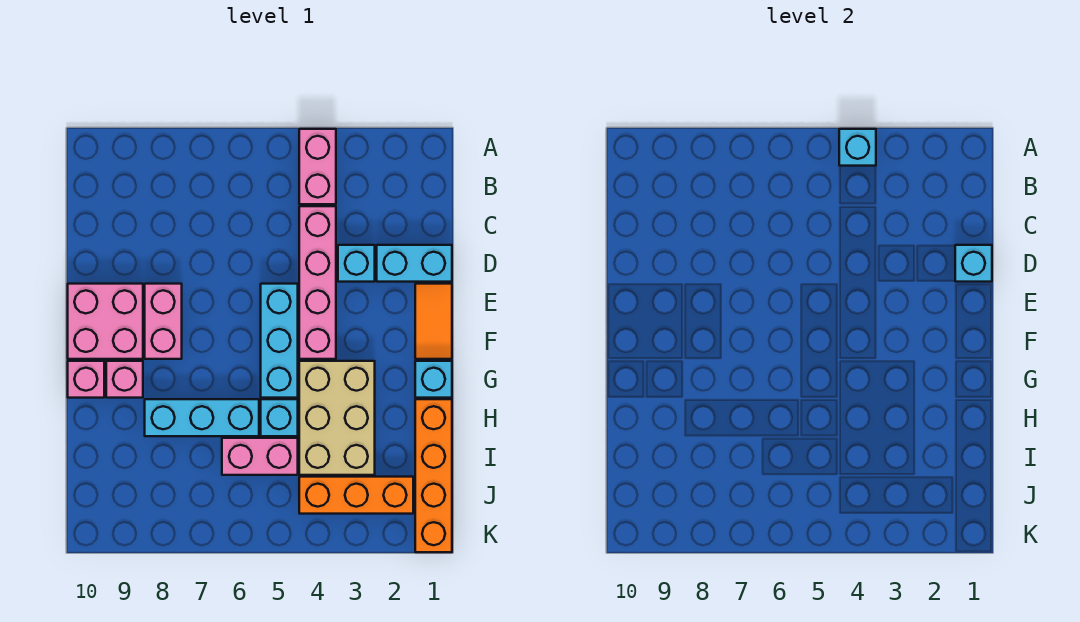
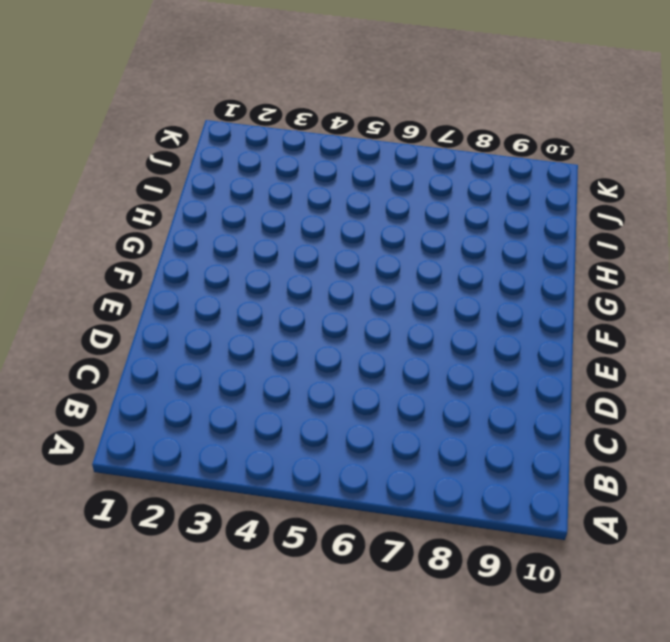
none -> pink 1x2 brick [299,129,336,204]
none -> pink 1x4 brick [299,206,336,359]
none -> cyan 1x2 brick [377,245,452,282]

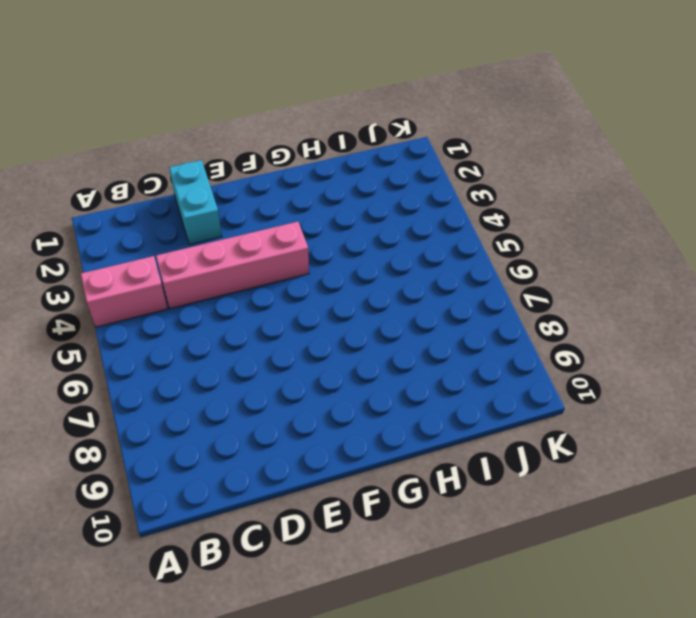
none -> cyan 1x1 brick [338,245,375,282]
none -> orange 1x2 tile [415,284,452,359]
none -> cyan 1x3 brick [261,284,298,398]

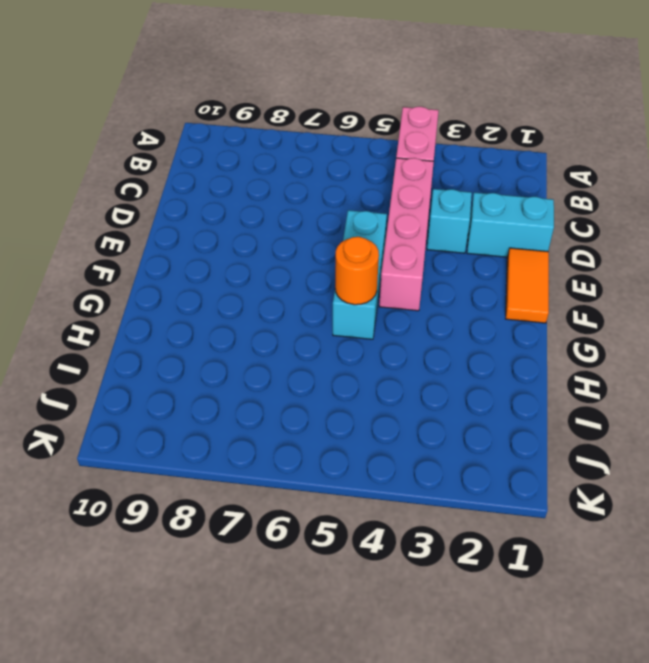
orange 1x1 round brick [335,237,379,305] -> none
none -> pink 1x2 brick [145,284,182,359]
none -> pink 2x2 brick [68,284,143,359]
none -> cyan 1x1 brick [415,361,452,398]

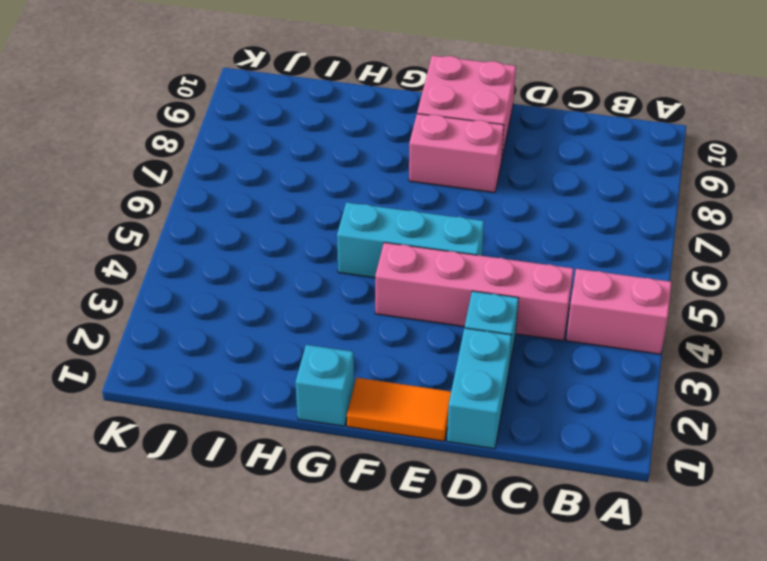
none -> tan 2x3 brick [299,361,375,475]
none -> pink 1x1 brick [106,361,143,398]
none -> pink 1x1 brick [68,361,104,398]

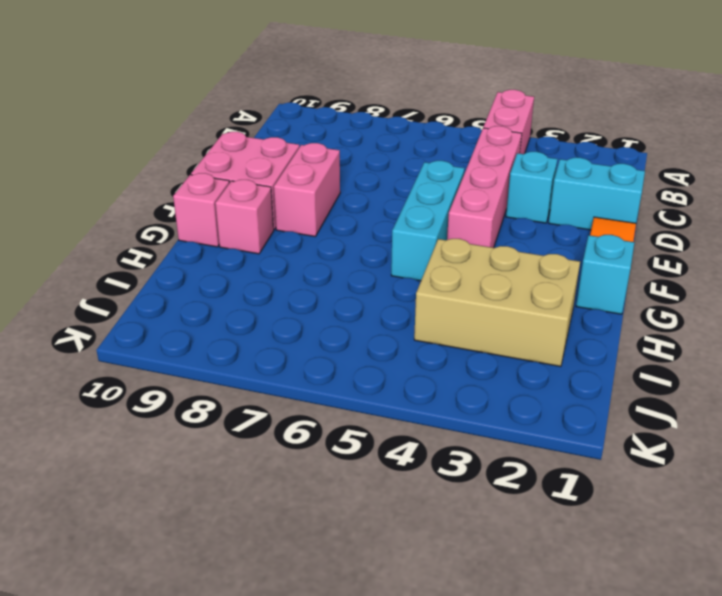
tan 2x3 brick [414,239,580,367] -> tan 2x3 brick turned to [299,361,375,475]
none -> orange 1x4 brick [415,399,452,552]
none -> cyan 1x1 brick [261,399,298,436]
none -> cyan 1x3 brick [145,399,259,436]

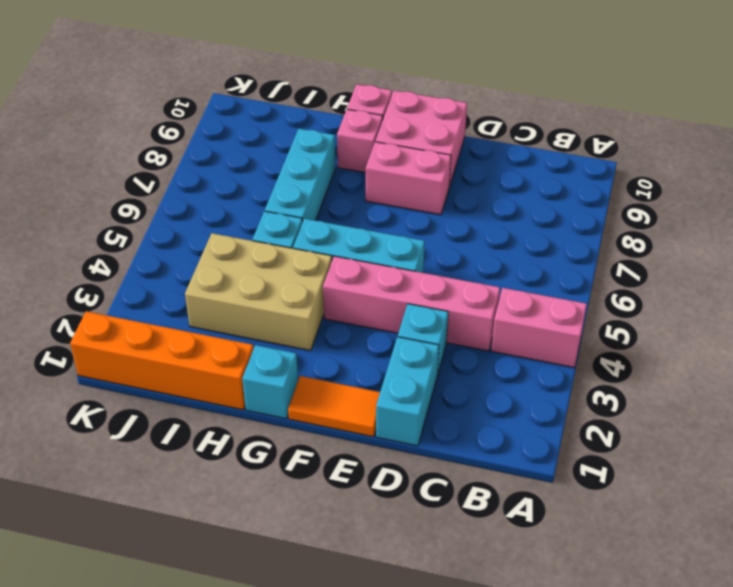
none -> pink 1x2 brick [222,438,298,475]
none -> orange 1x3 brick [299,477,413,514]
none -> cyan 1x1 brick [839,129,876,166]

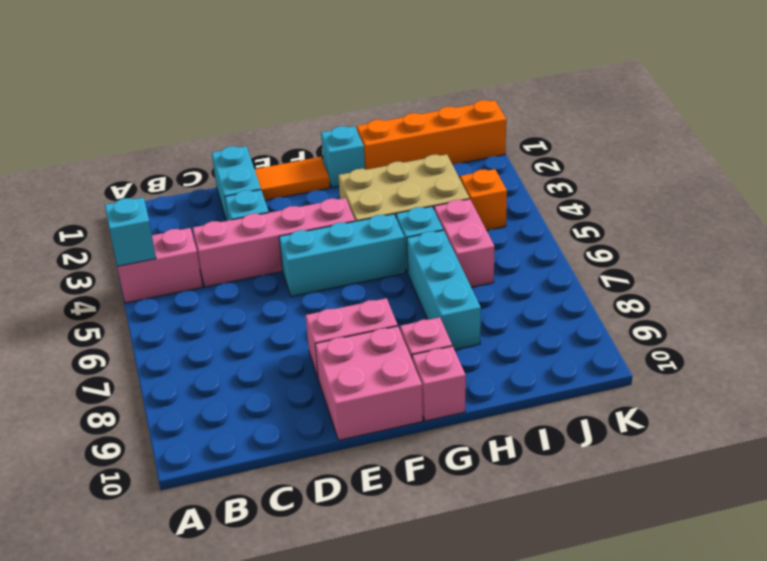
orange 1x1 brick [460,169,507,231] -> orange 1x3 brick [299,477,413,514]
none -> cyan 1x1 brick [955,245,992,282]

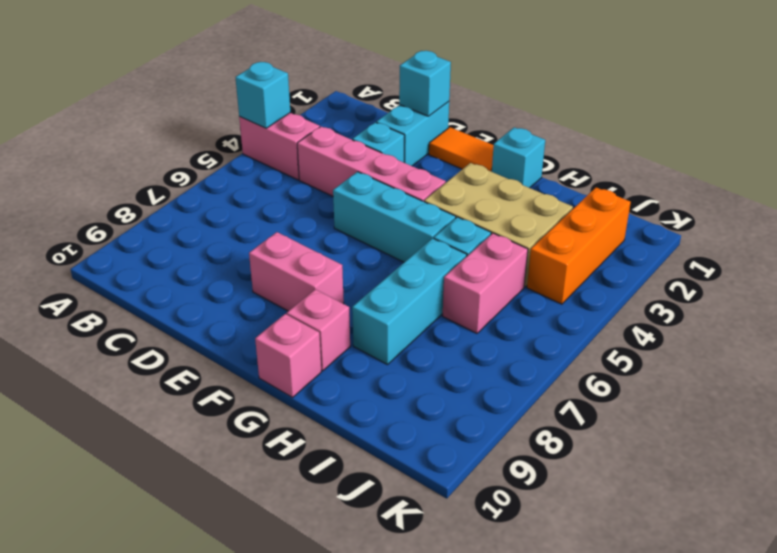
none -> pink 2x2 brick [68,284,143,359]
none -> orange 1x4 brick [415,399,452,552]

